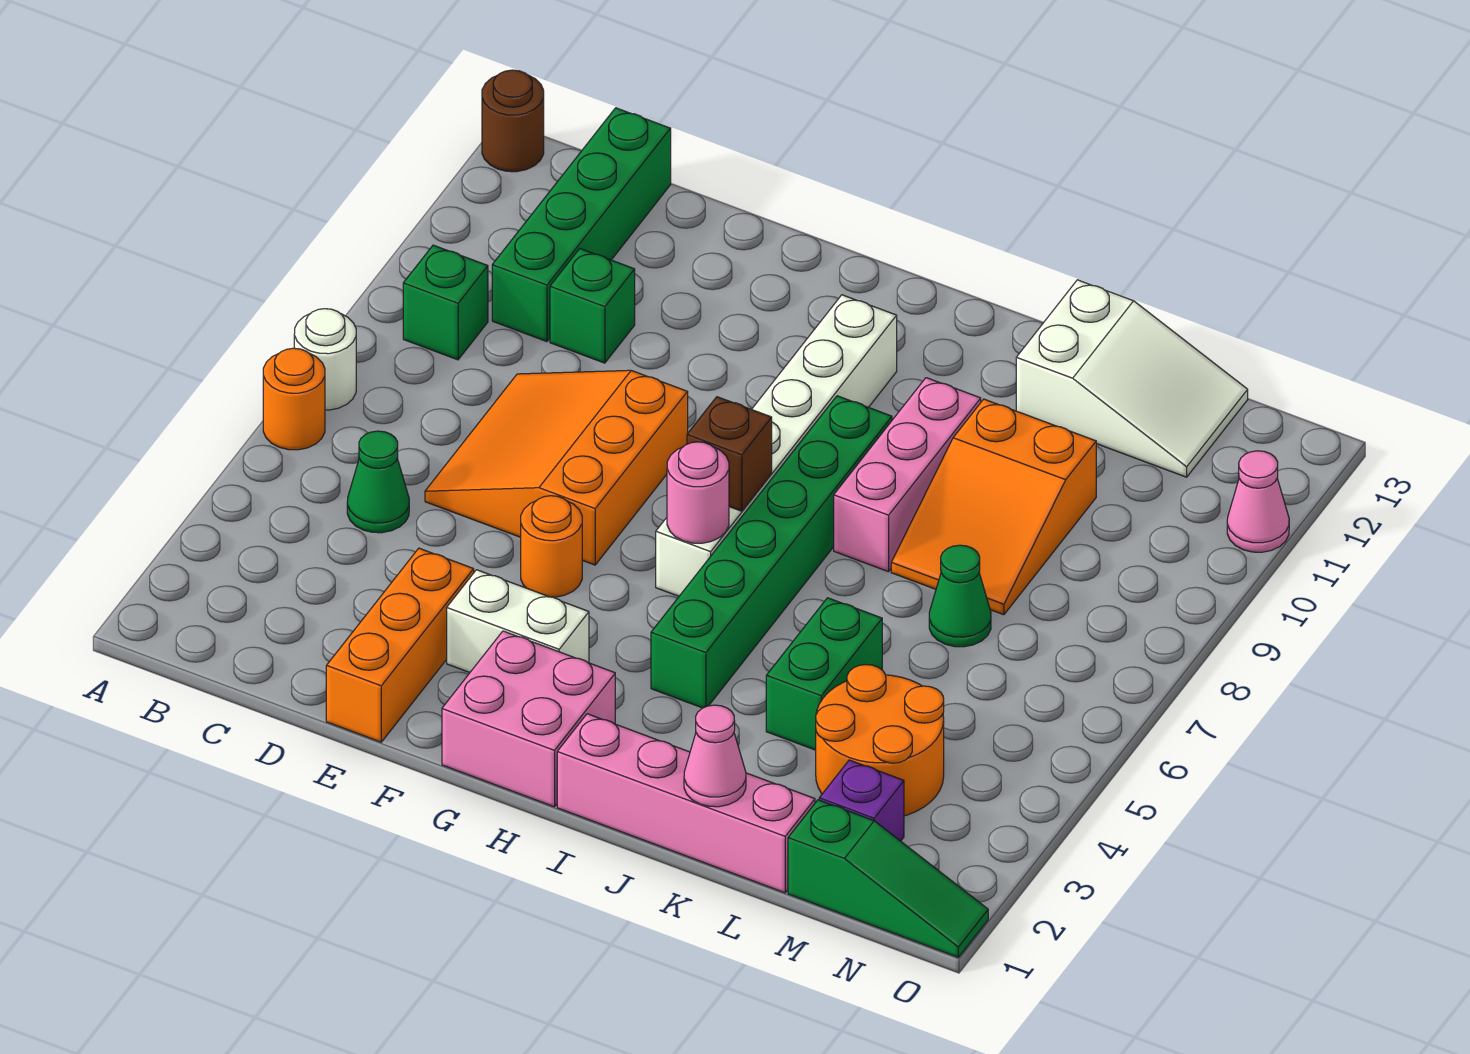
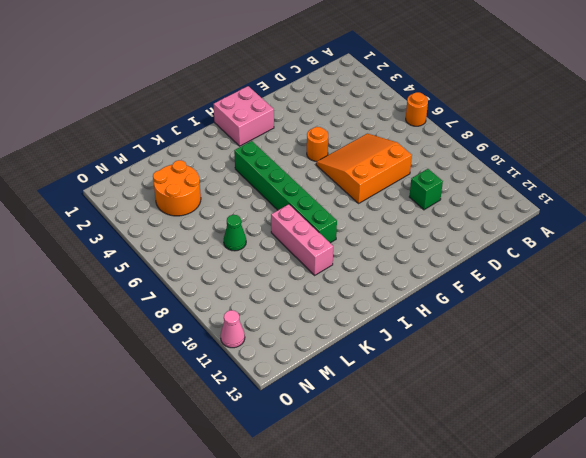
orange 3x3 slope [316,134,412,203] -> orange 3x3 slope turned to [425,370,688,565]
none -> white 1x1 round brick [294,309,356,410]
none -> brown 1x1 round brick [482,70,544,172]
none -> green 1x1 brick [403,245,488,360]

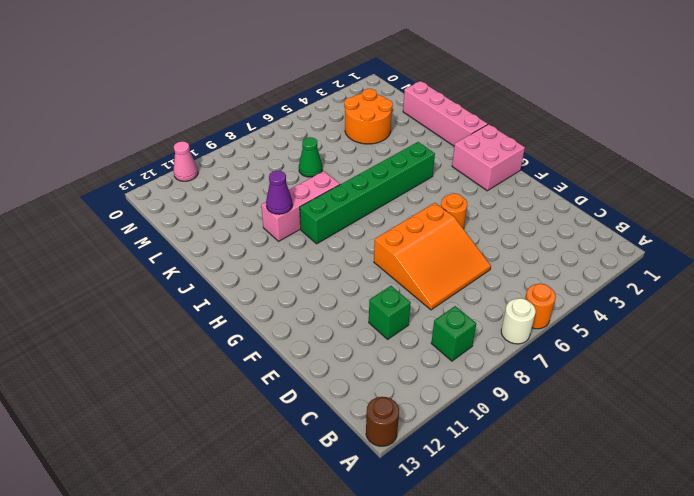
purple 1x1 cone [266,171,293,214] -> none
none -> green 1x1 cone [347,431,409,533]
none -> green 1x4 brick [492,108,671,341]
none -> orange 1x3 brick [326,548,474,742]

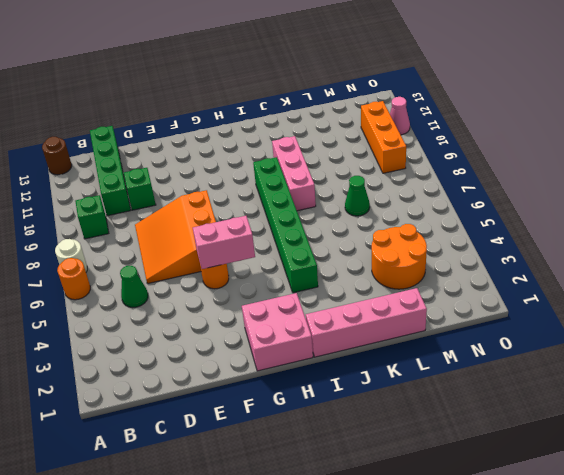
pink 1x2 brick [193,216,255,269] -> none
orange 1x3 brick [361,101,406,173] -> orange 1x3 brick moved to [326,548,474,742]
none -> white 1x2 brick [447,570,589,672]
none -> white 1x6 brick [656,295,897,596]
none -> green 1x2 brick [766,598,882,750]

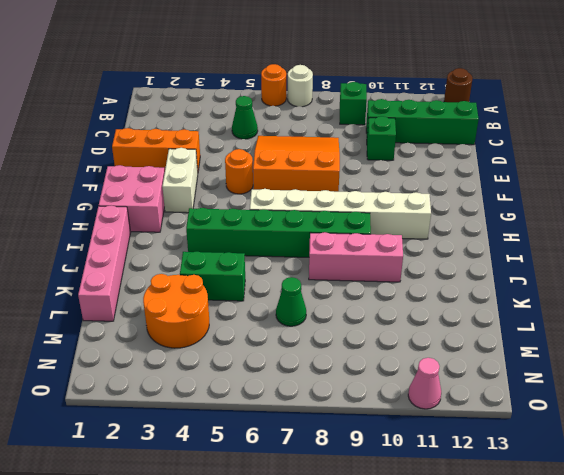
none -> orange 2x3 slope [891,399,1096,615]
none -> white 2x3 slope [1016,280,1248,477]
none -> green 1x3 slope [788,800,988,957]

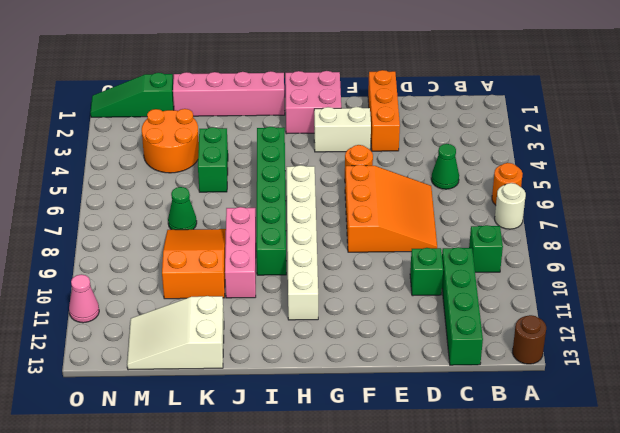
none -> purple 1x1 brick [819,760,904,841]
none -> pink 1x1 round brick [667,442,729,543]
none -> brown 1x1 brick [687,397,772,511]

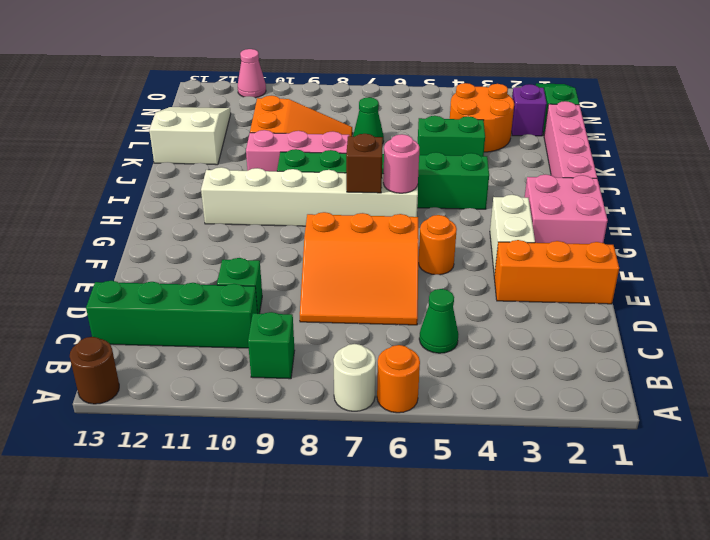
none -> pink 1x1 cone [684,705,746,807]

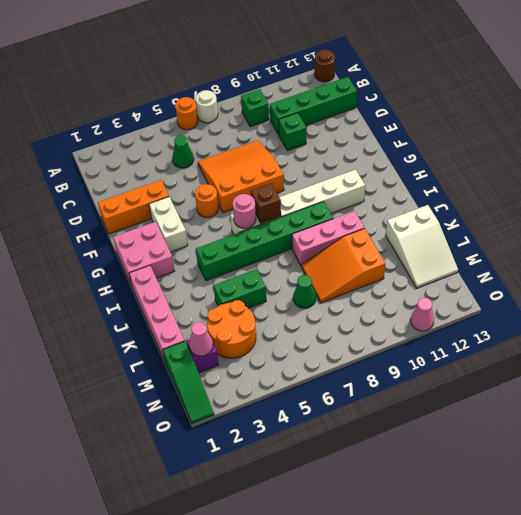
pink 1x1 cone [189,322,213,356] -> pink 1x1 cone moved to [684,705,746,807]

